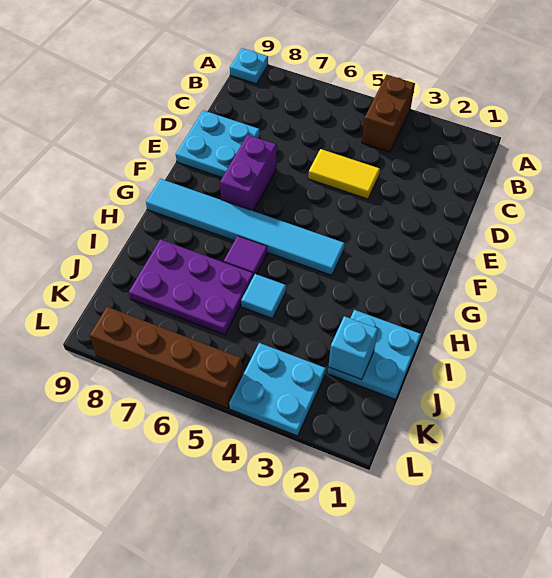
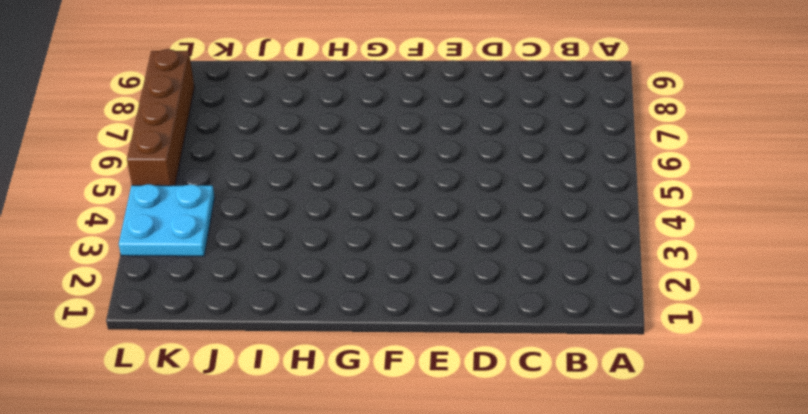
none -> brown 1x2 brick [362,75,415,152]
none -> cyan 1x1 plate [230,48,268,84]
none -> yellow 1x2 tile [308,149,380,199]

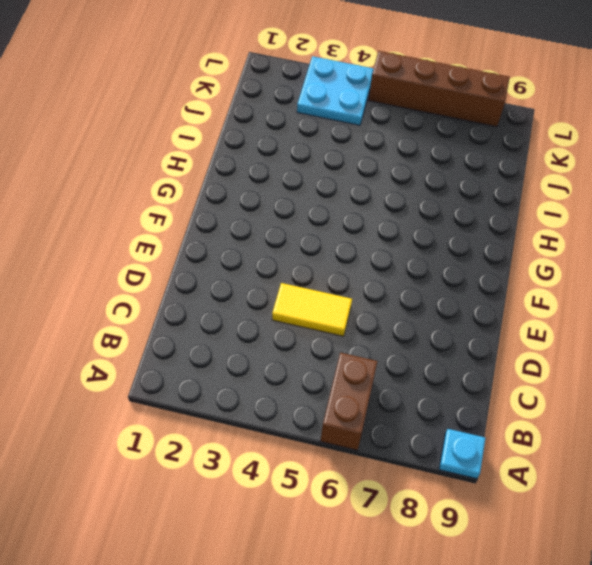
brown 1x2 brick [321,353,378,450] -> brown 1x2 brick moved to [362,75,415,152]
none -> cyan 2x2 plate [176,110,260,178]
none -> purple 1x2 brick [220,135,277,211]
none -> cyan 1x6 tile [146,179,345,275]

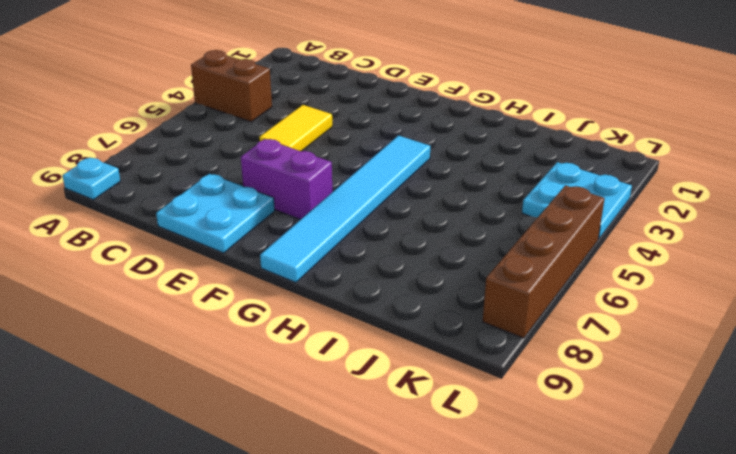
none -> purple 1x1 tile [224,236,267,275]
none -> cyan 2x2 plate [328,310,421,400]
none -> cyan 1x1 tile [241,274,286,319]

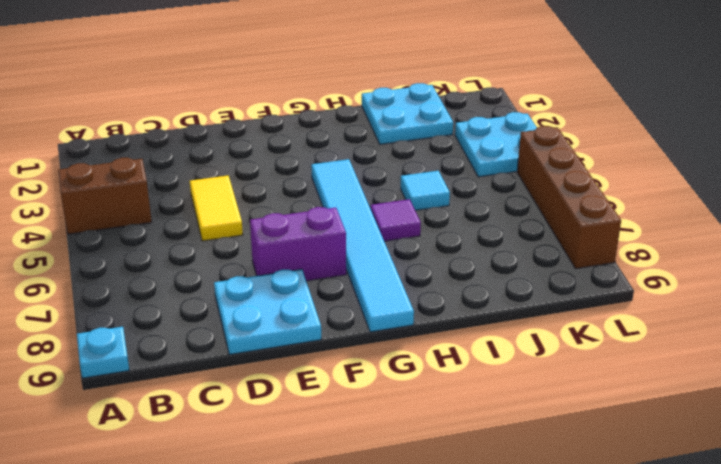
none -> purple 2x3 plate [129,240,254,335]
none -> cyan 1x1 brick [328,316,378,380]

